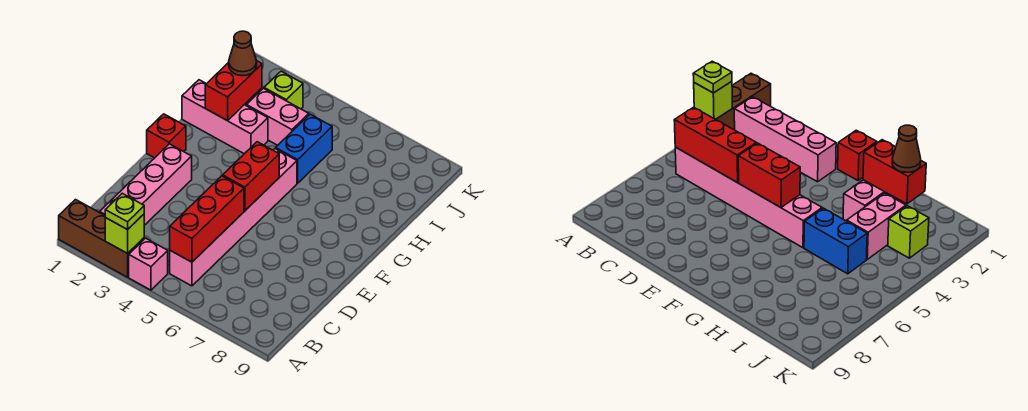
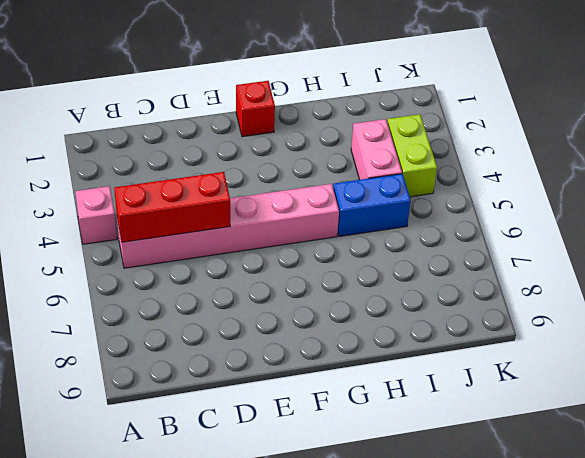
lime 1x2 brick [387,114,437,197] -> lime 1x1 brick [264,71,303,109]
none -> brown 1x3 brick [59,200,144,277]
none -> pink 1x4 brick [100,144,192,225]
none -> pink 1x3 brick [182,80,268,154]

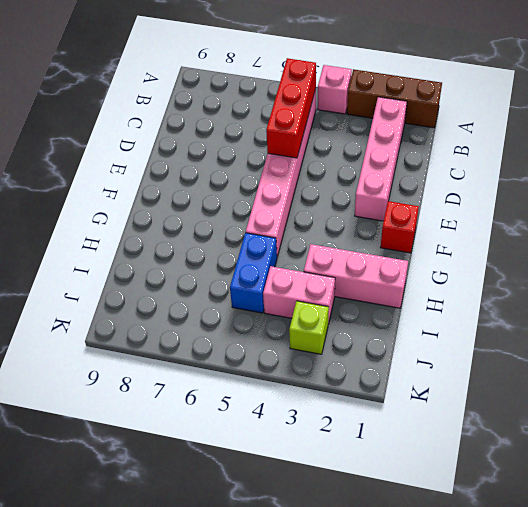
none -> lime 1x1 brick [105,214,144,253]
none -> red 1x2 brick [223,142,279,211]
none -> red 1x2 brick [205,61,262,121]

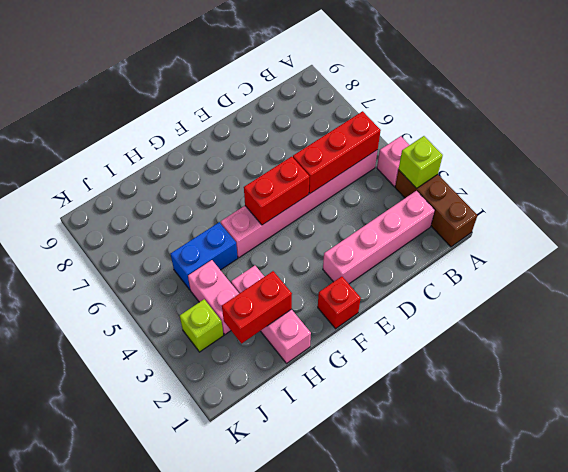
none -> lime 1x1 plate [105,193,144,230]
none -> brown 1x1 cone [229,31,257,76]

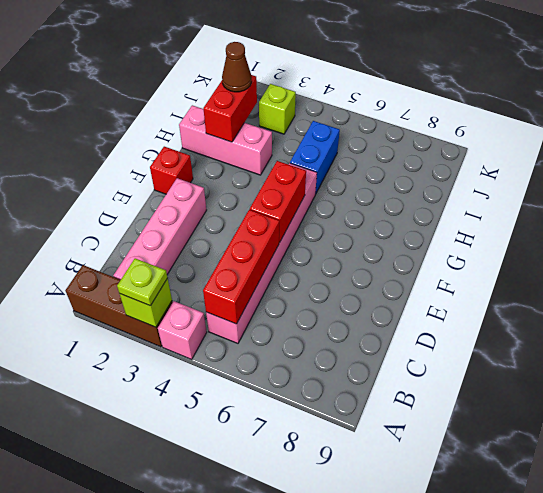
none -> pink 1x2 brick [246,88,309,145]

